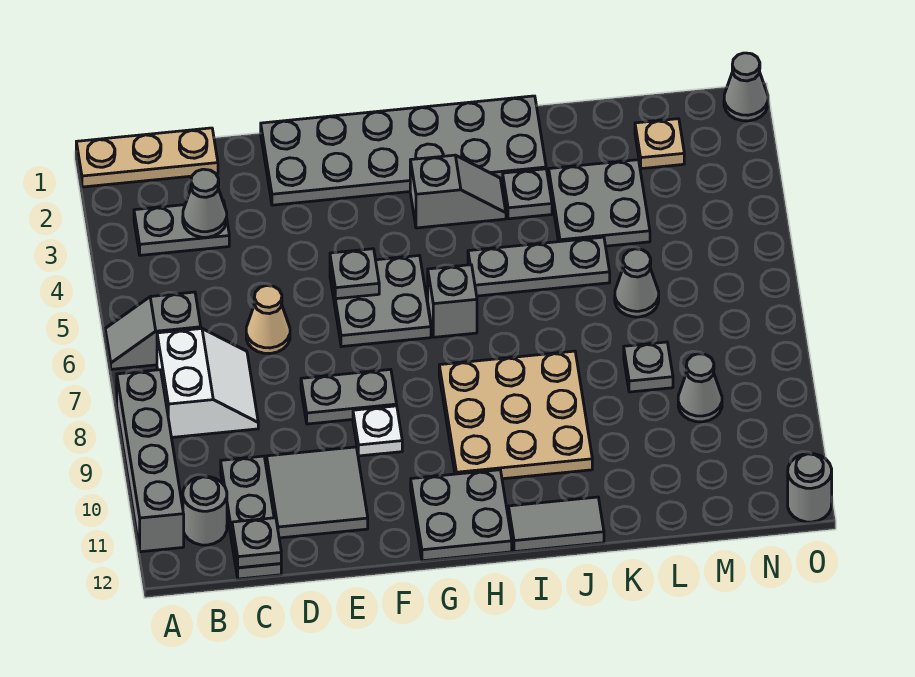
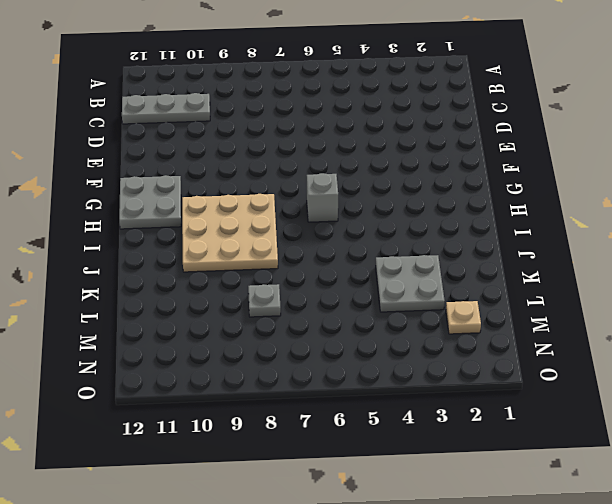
none -> tan 1x3 plate [76,128,218,187]
none -> grey 1x2 slope [105,292,201,369]
none -> grey 1x4 brick [117,370,184,552]
none -> grey 1x2 plate [134,201,229,255]

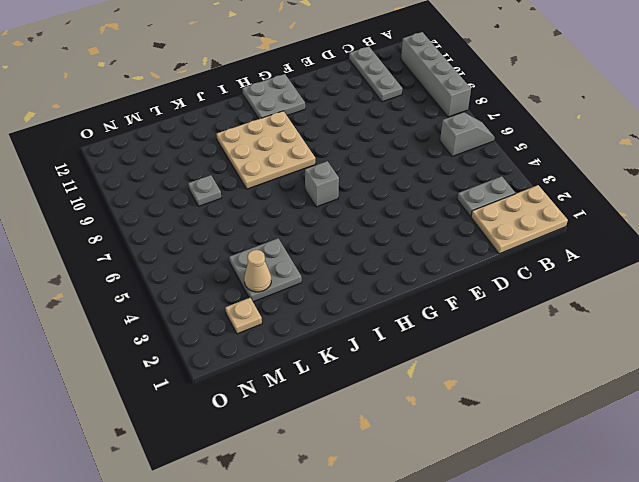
tan 2x3 plate [471,185,568,254] -> tan 1x3 plate [76,128,218,187]
tan 1x1 cone [244,250,271,292] -> tan 1x1 cone moved to [246,286,290,354]
none -> white 2x2 slope [157,329,258,438]
none -> grey 1x1 round brick [183,477,227,545]
none -> grey 2x2 tile [267,447,368,538]
none -> grey 2x6 plate [261,96,546,205]

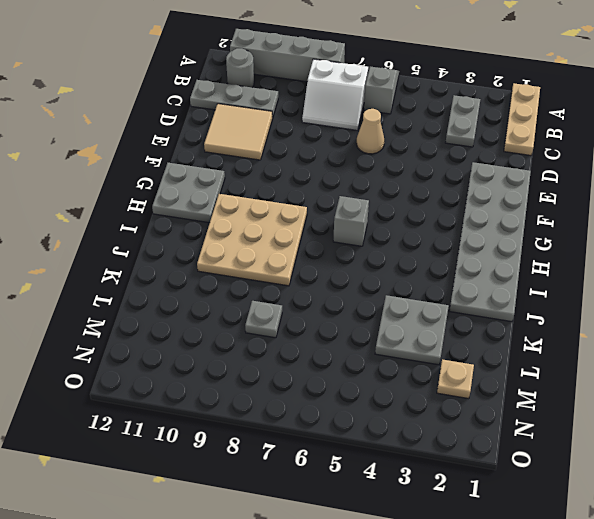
tan 2x2 tile [204,104,273,160] -> grey 2x2 tile [267,447,368,538]
none -> grey 1x2 plate [301,369,397,424]
none -> grey 2x2 plate [330,256,431,347]
none -> white 1x1 plate [353,406,402,456]
none -> grey 1x2 slope [410,155,506,228]

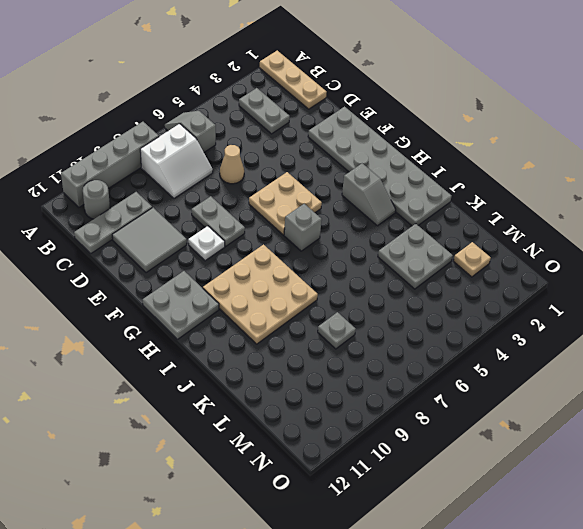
tan 2x2 plate [249,172,322,235] -> grey 2x2 plate [330,256,431,347]
none -> grey 1x3 plate [468,237,610,296]
none -> grey 1x2 tile [509,497,604,552]
none -> grey 1x1 plate [503,169,552,219]
none -> grey 1x1 cone [615,249,659,317]

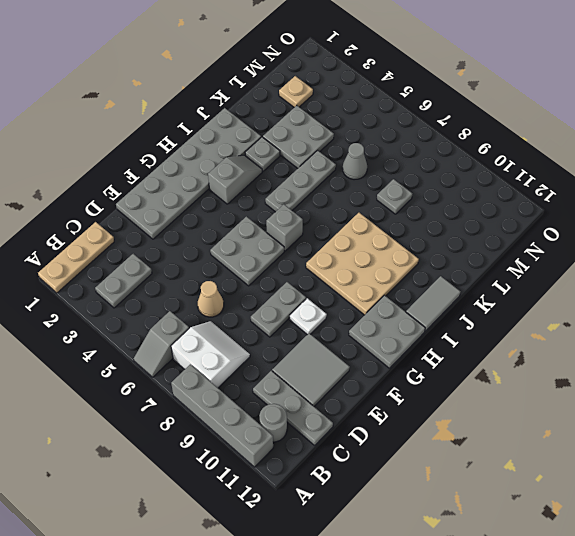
none -> grey 1x1 cone [678,354,722,422]
none -> grey 1x1 cone [724,53,768,121]
none -> grey 1x1 round brick [788,454,832,522]
none -> grey 1x1 cone [183,169,227,237]

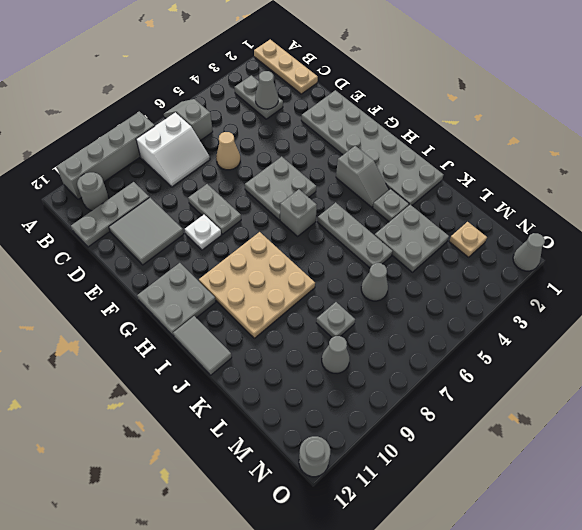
none -> grey 1x1 plate [232,518,281,568]
none -> grey 1x1 plate [330,249,379,299]

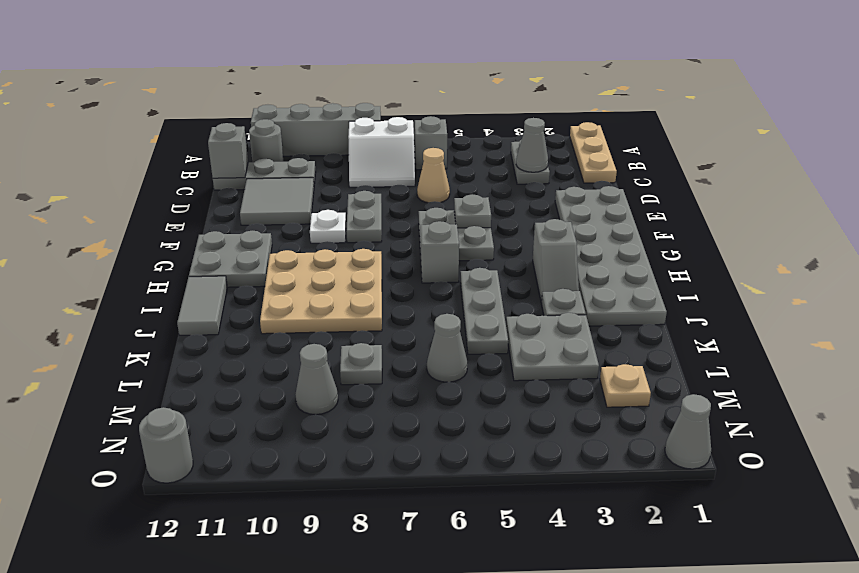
grey 1x1 brick [208,123,248,178] -> grey 1x1 plate [232,518,281,568]

